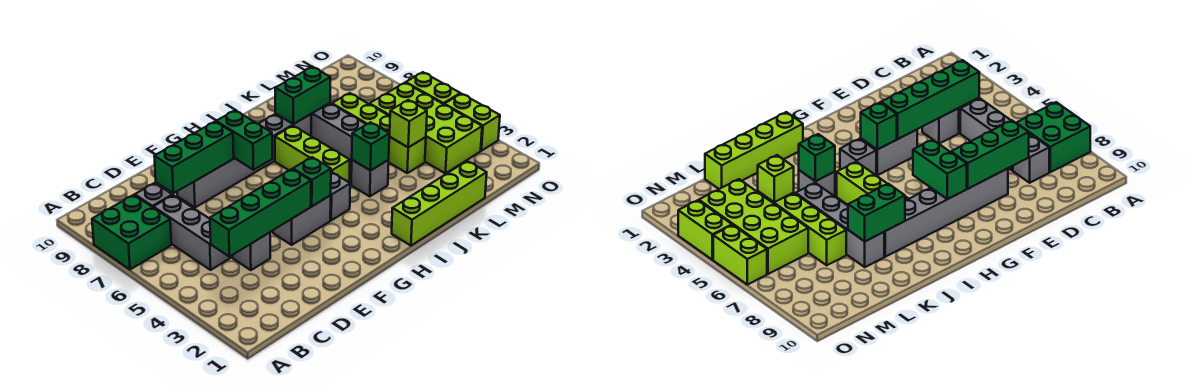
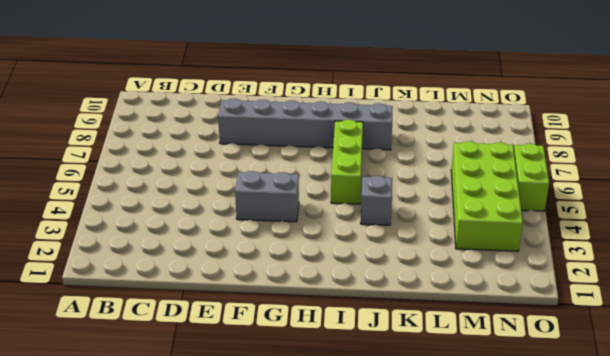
none -> green 2x2 brick [92,195,171,270]
none -> grey 1x3 brick [153,195,230,270]
none -> grey 1x1 brick [135,183,172,207]

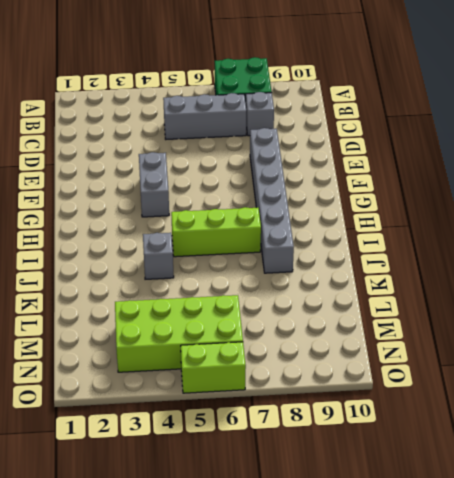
none -> grey 1x1 brick [232,233,270,270]
none -> grey 1x1 brick [330,172,350,220]
none -> lime 1x4 brick [392,161,487,246]

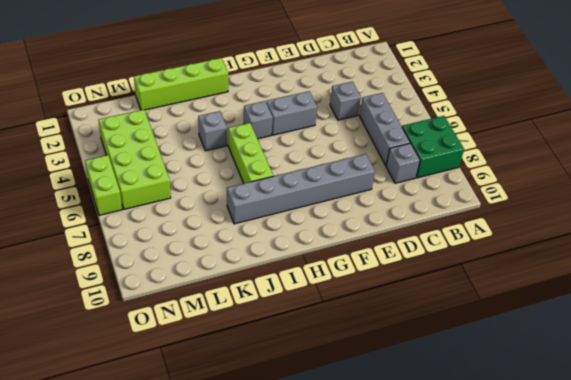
none -> grey 1x4 brick [311,103,366,163]
none -> lime 1x4 brick [332,93,426,173]
none -> lime 1x2 brick [444,94,500,151]

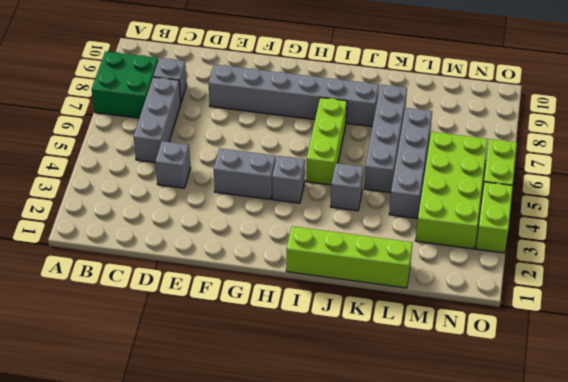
grey 1x4 brick [389,108,432,218] -> lime 1x4 brick [332,93,426,173]
none -> green 1x4 brick [210,169,311,257]
none -> green 1x3 brick [154,122,234,193]
none -> green 1x1 brick [293,157,331,206]

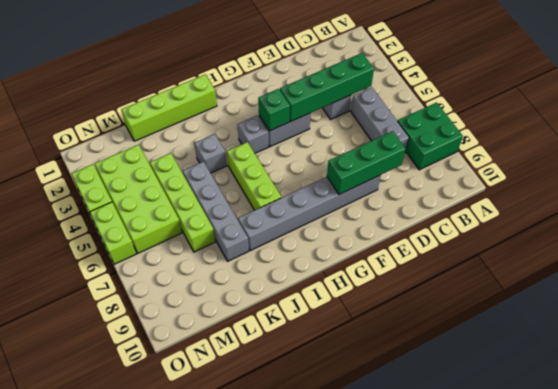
none -> grey 1x1 brick [135,183,172,207]
none -> green 1x2 brick [216,110,272,170]
none -> green 1x1 brick [352,122,389,171]

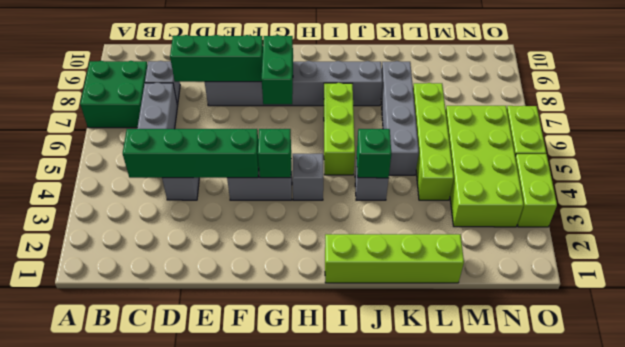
none -> green 1x2 brick [275,67,330,124]
none -> lime 1x1 brick [390,100,427,147]

